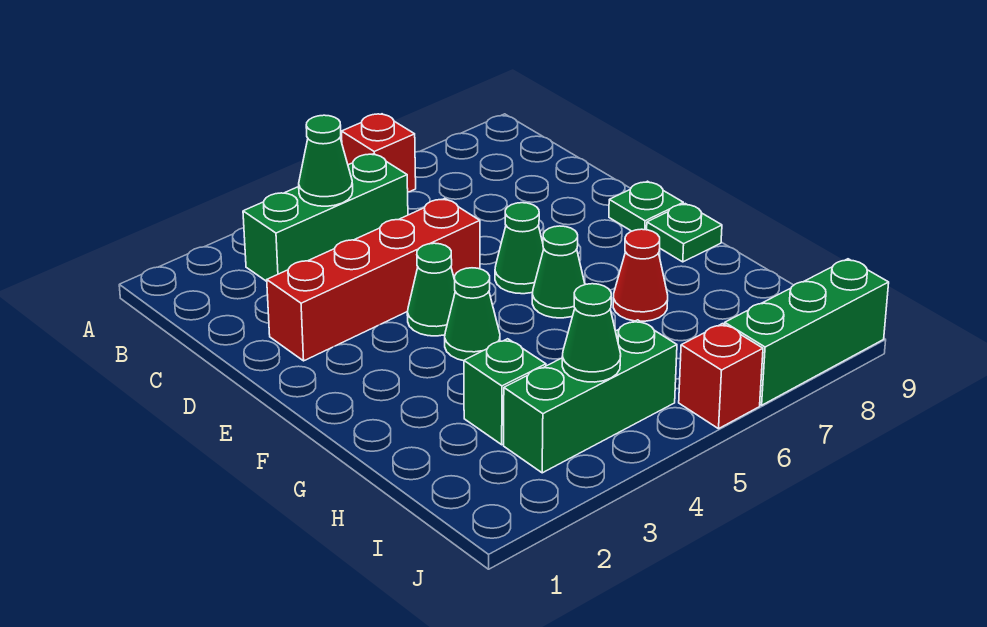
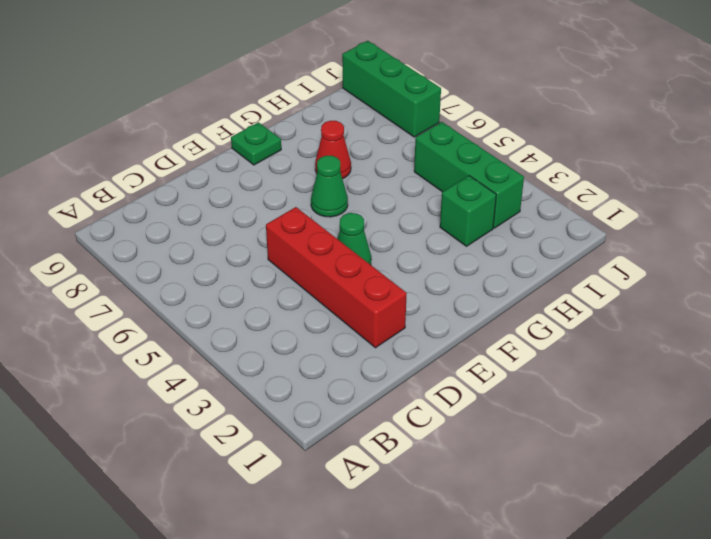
none -> red 1x1 brick [342,114,416,192]
none -> green 1x3 brick [243,154,408,281]
none -> green 1x1 cone [495,203,544,294]

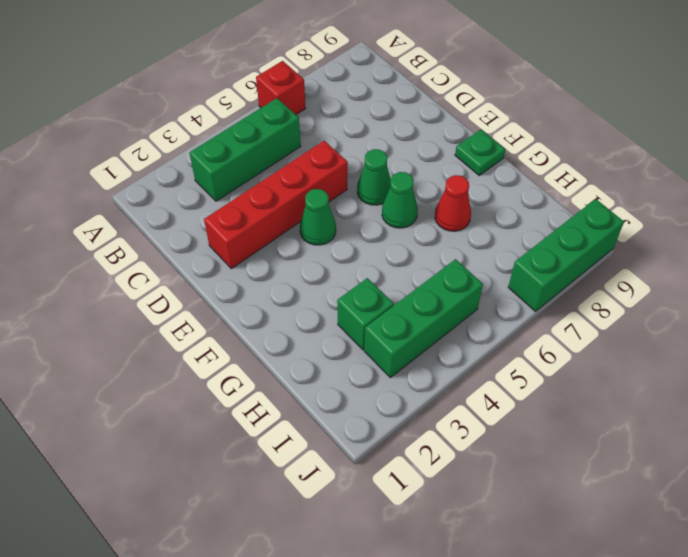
none -> green 1x1 plate [609,181,683,231]
none -> green 1x1 cone [445,268,500,361]
none -> red 1x1 brick [679,324,763,429]

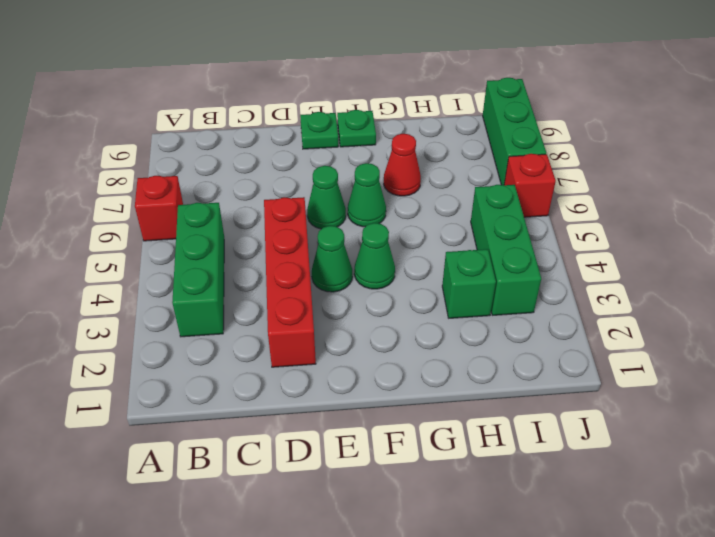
none -> green 1x1 cone [299,115,353,206]
none -> green 1x1 cone [562,284,621,382]

